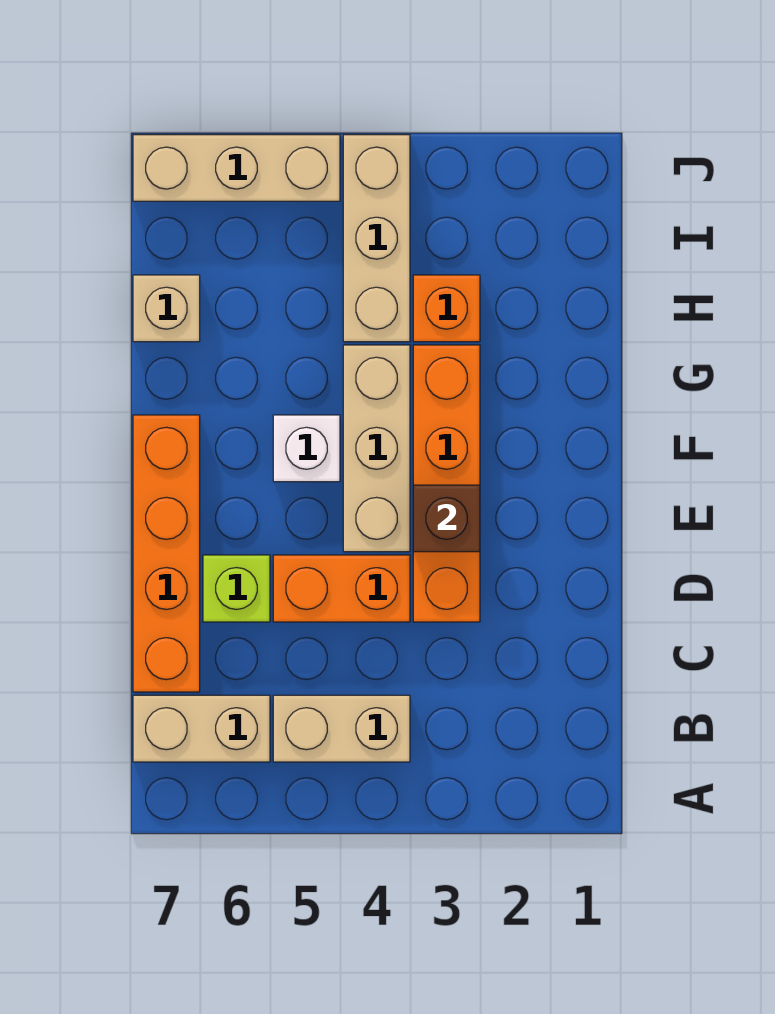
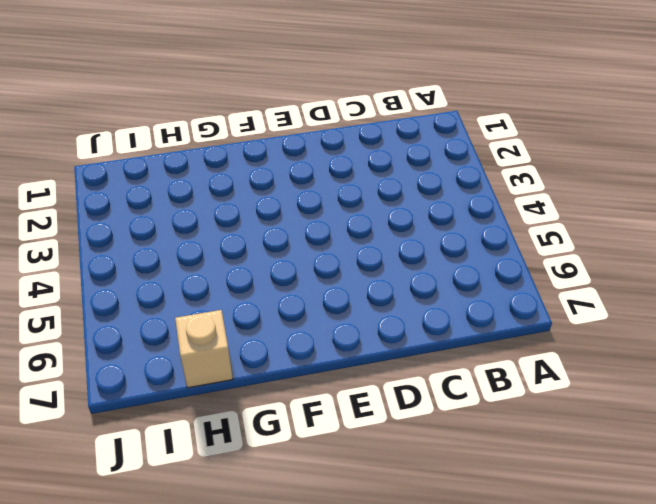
none -> tan 1x2 brick [273,695,410,762]
none -> tan 1x2 brick [133,695,270,762]
none -> orange 1x4 brick [133,415,200,692]

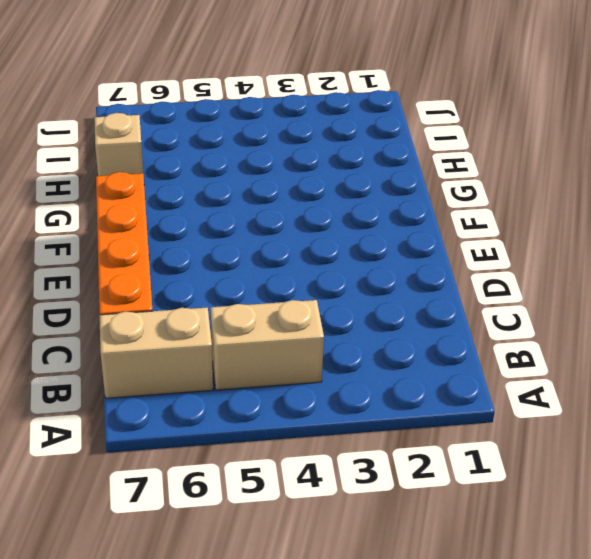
none -> orange 1x4 brick [413,345,480,622]
none -> orange 1x2 brick [273,555,410,622]
none -> lime 1x1 brick [203,555,270,622]

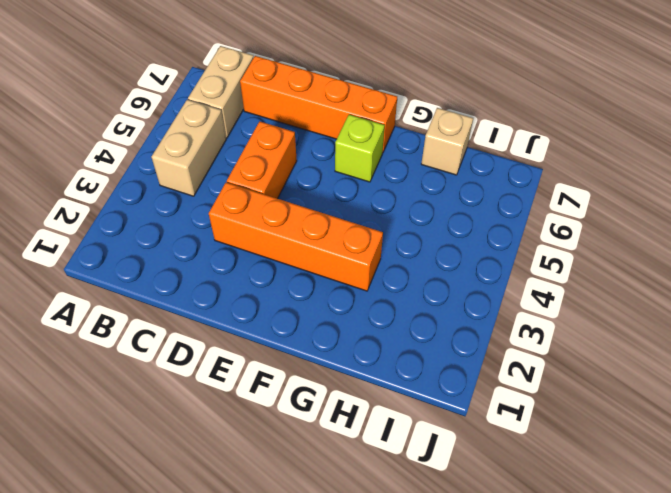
lime 1x1 brick [335,115,385,182] -> lime 1x1 brick moved to [203,555,270,622]
none -> tan 1x3 brick [343,345,410,552]
none -> white 1x1 brick [273,415,340,482]
none -> orange 1x1 brick [413,275,480,342]

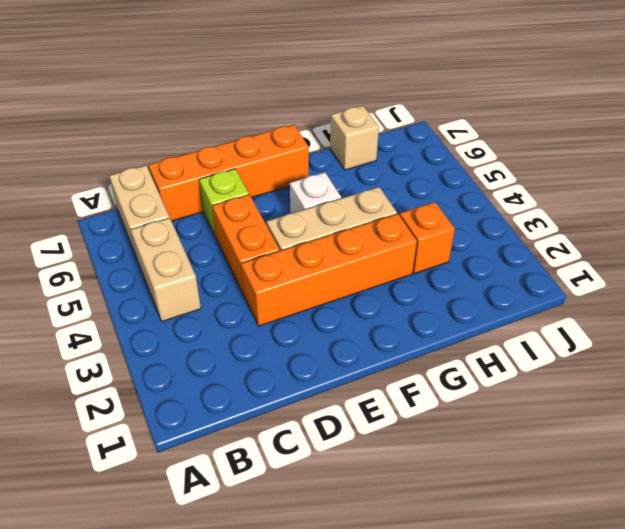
none -> tan 1x3 brick [343,135,410,342]
none -> tan 1x3 brick [133,135,340,201]
none -> brown 1x1 brick [413,485,480,552]

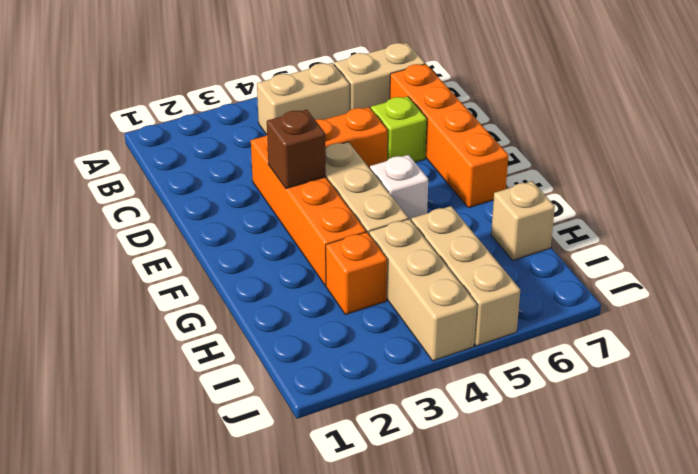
tan 1x3 brick [411,206,520,346] -> tan 1x3 brick turned to [133,135,340,201]

